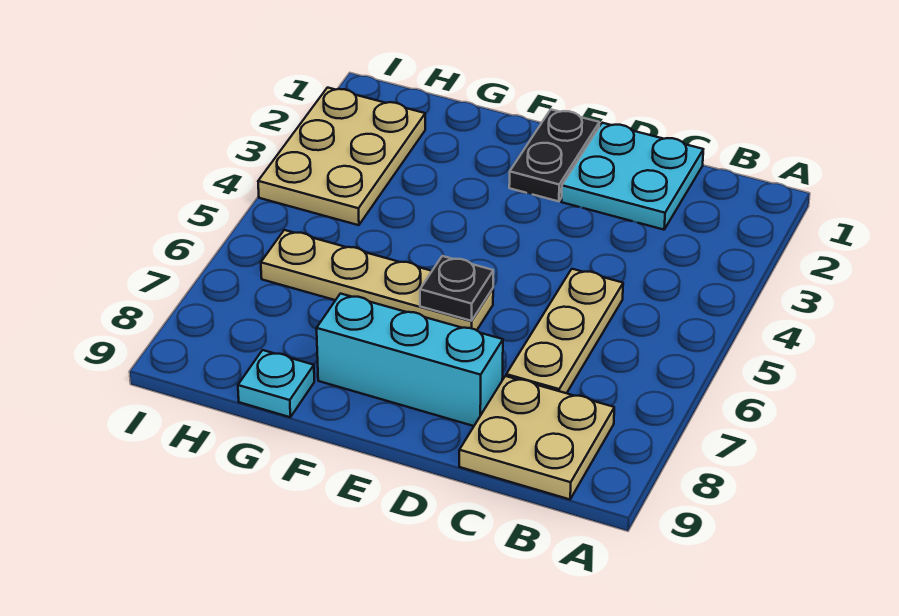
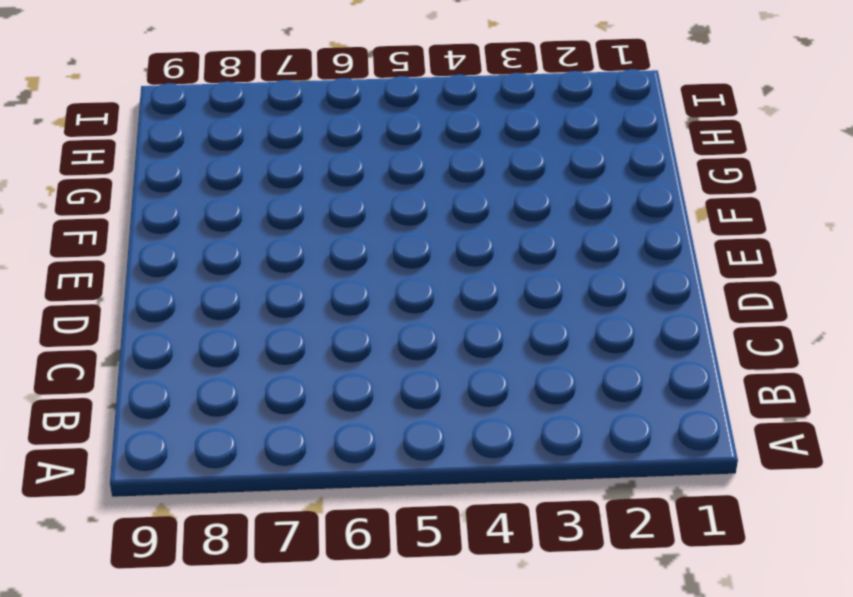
none -> tan 2x2 plate [459,376,614,499]
none -> cyan 2x2 plate [561,123,703,230]

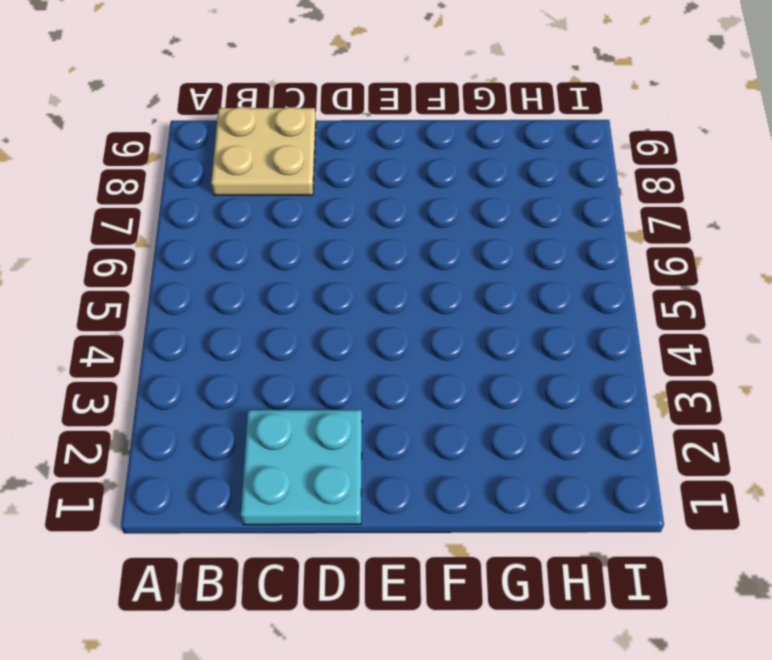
none -> tan 1x3 plate [506,269,623,393]
none -> cyan 1x3 brick [317,294,503,426]

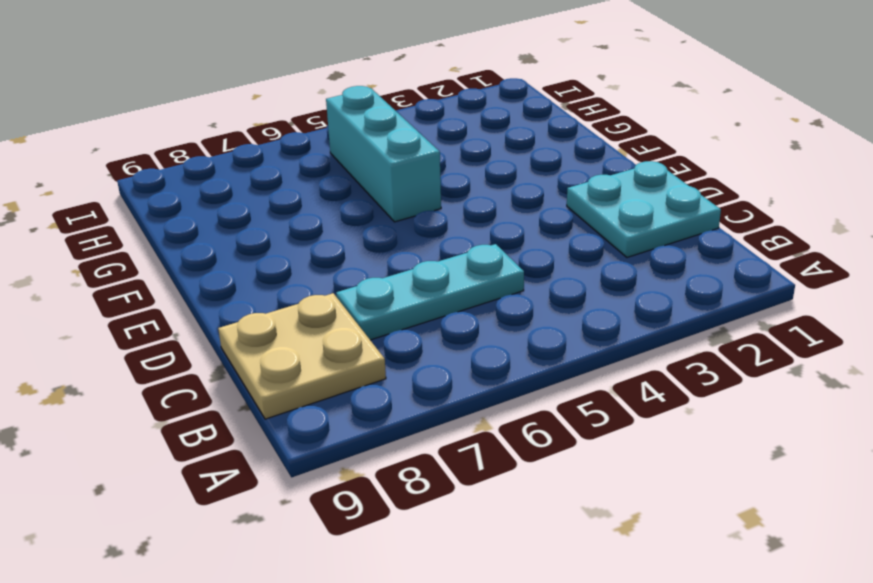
cyan 1x3 plate [336,244,524,340] -> tan 1x3 plate [506,269,623,393]
cyan 1x3 brick [326,86,441,222] -> cyan 1x3 brick moved to [317,294,503,426]
none -> black 1x2 plate [509,110,599,201]
none -> tan 1x4 plate [261,230,493,330]

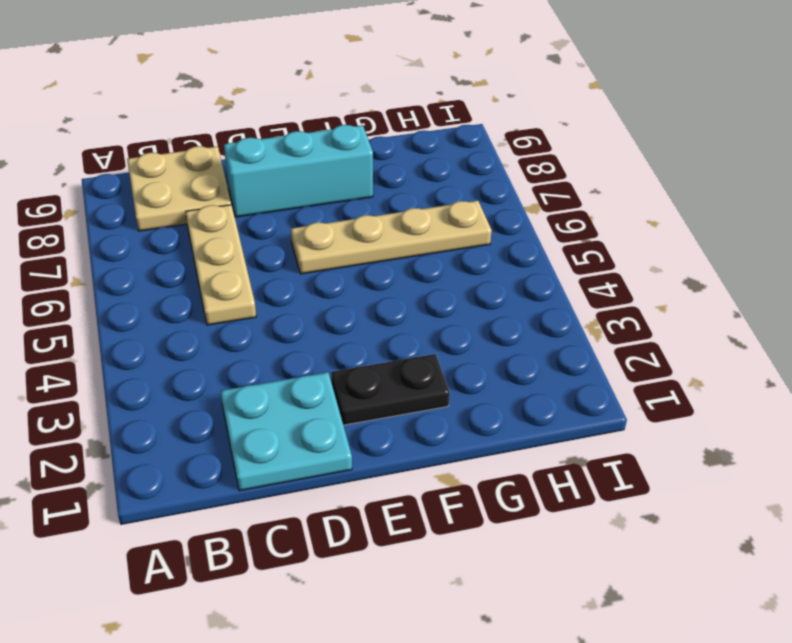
black 1x2 plate [331,354,450,425] -> black 1x2 plate turned to [509,110,599,201]
none -> cyan 1x1 plate [238,350,314,417]
none -> tan 2x3 plate [258,88,425,225]

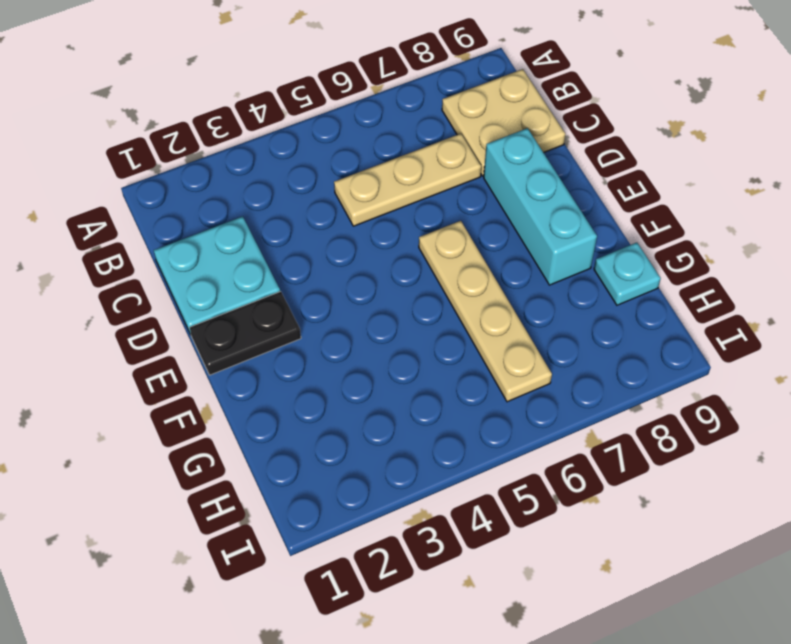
none -> tan 2x3 plate [258,88,425,225]
none -> black 1x1 plate [420,256,493,321]

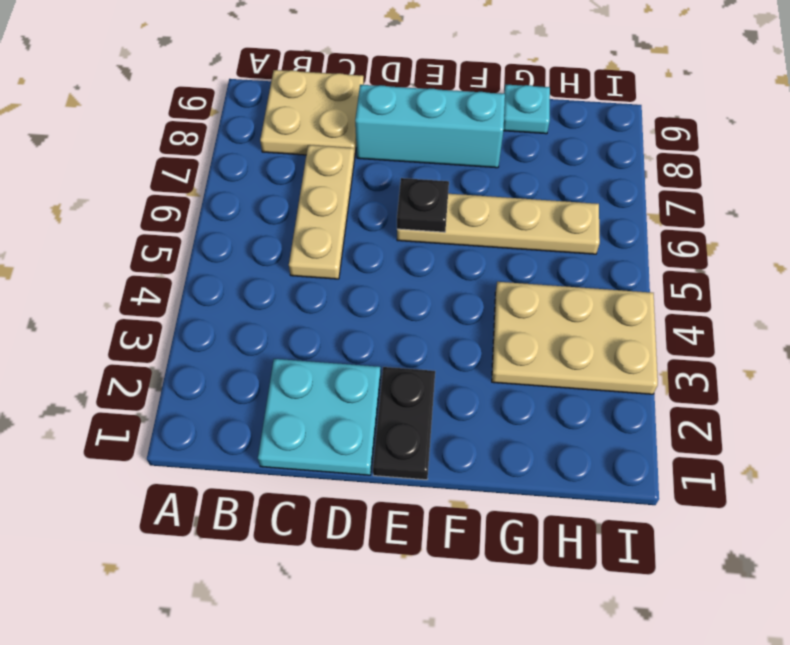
tan 2x3 plate [492,282,658,394] -> tan 2x3 plate turned to [258,88,425,225]

